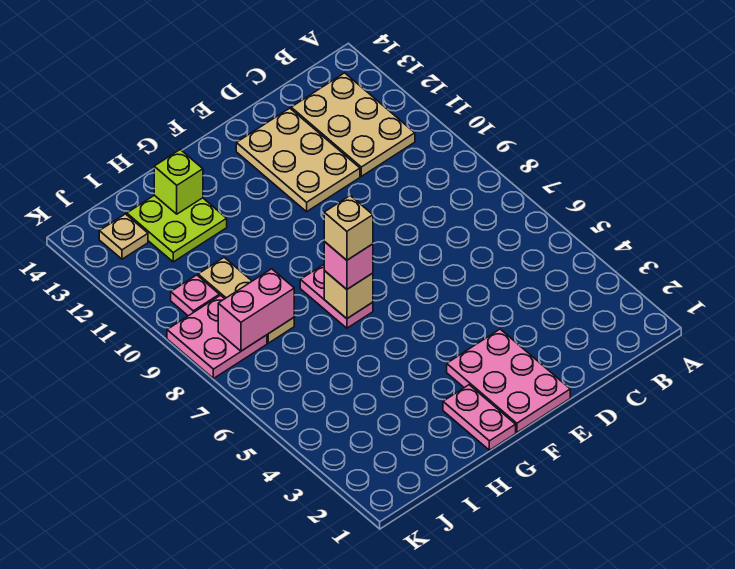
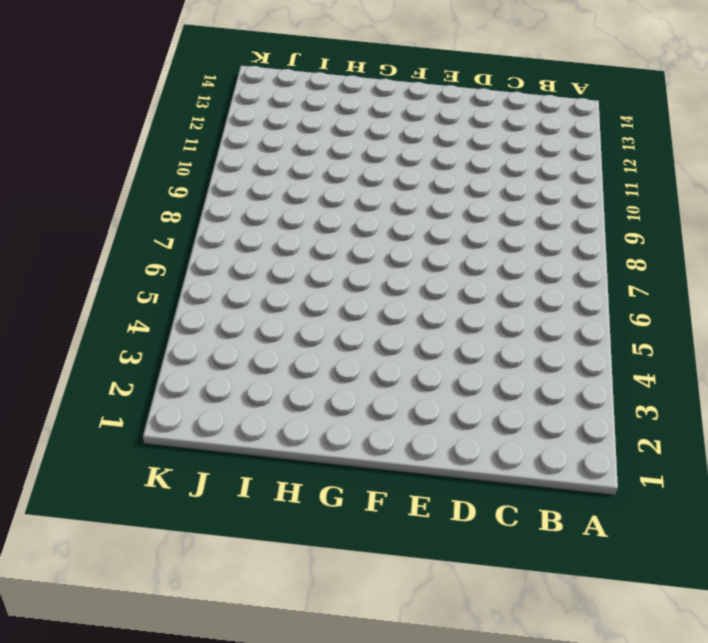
none -> tan 2x3 plate [291,73,415,176]
none -> tan 2x3 plate [236,108,360,212]
none -> pink 2x3 plate [447,329,570,433]

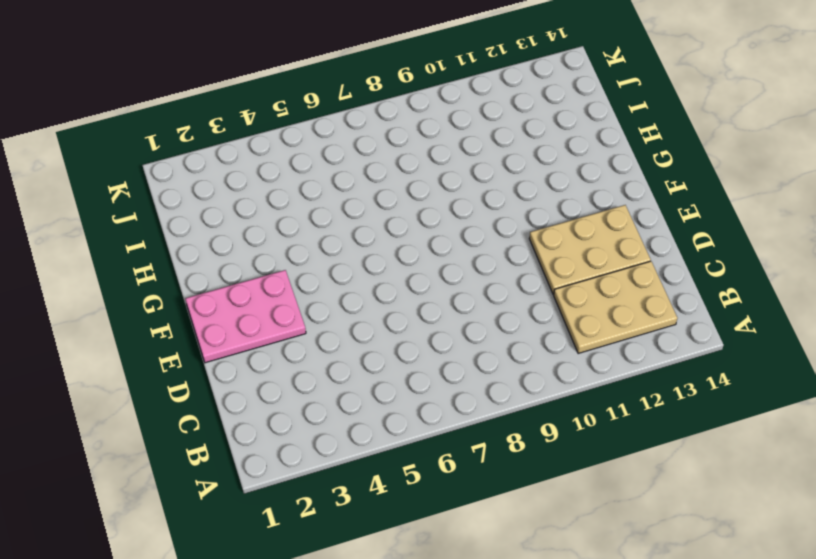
none -> pink 1x2 plate [443,385,516,450]
none -> pink 1x2 plate [300,265,373,328]
none -> lime 2x2 plate [127,195,227,262]

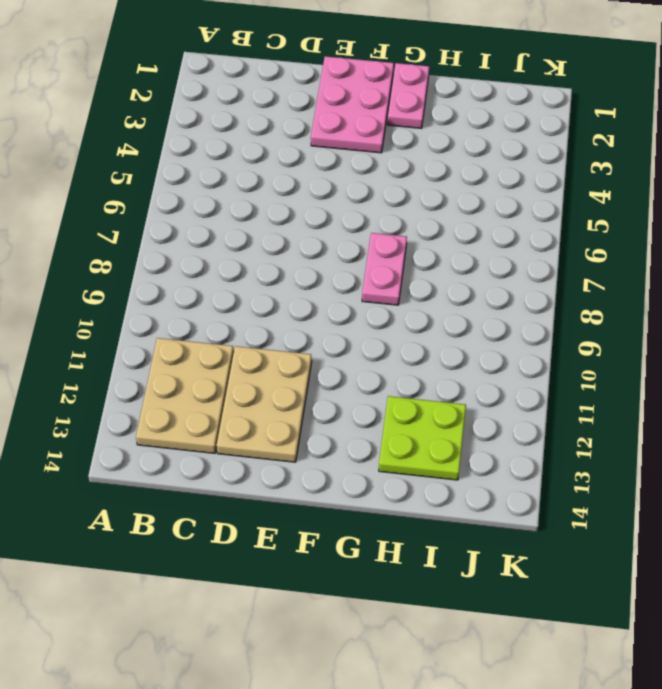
none -> tan 1x3 plate [198,257,294,343]
none -> pink 2x2 plate [167,295,267,378]
none -> pink 1x1 plate [171,275,219,316]

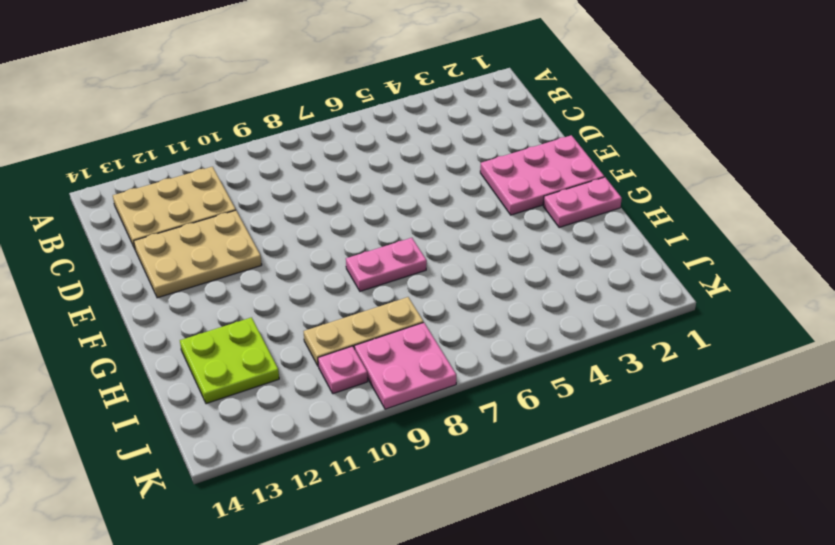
none -> tan 1x1 plate [99,214,148,259]
none -> tan 1x1 brick [324,271,373,319]
none -> lime 1x1 brick [154,150,203,214]

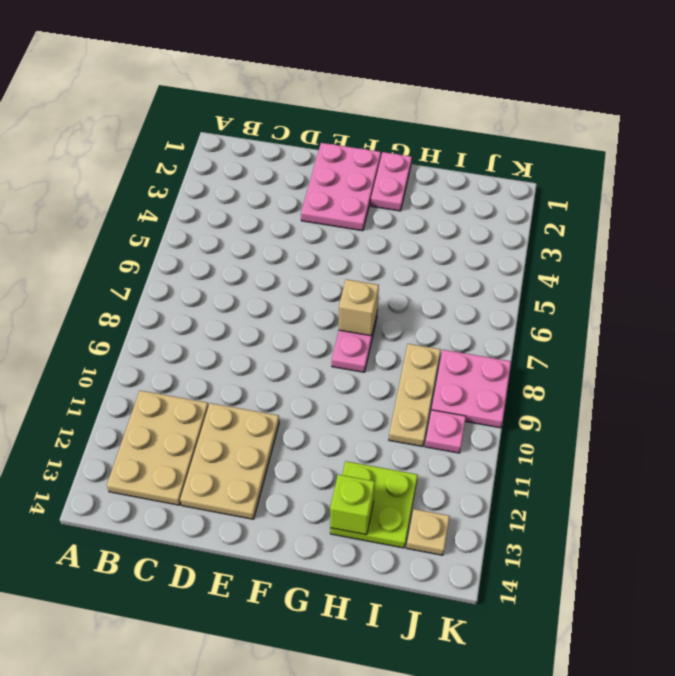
none -> pink 1x2 brick [218,269,294,351]
none -> pink 1x1 brick [324,242,373,289]
none -> tan 1x1 brick [324,196,373,260]

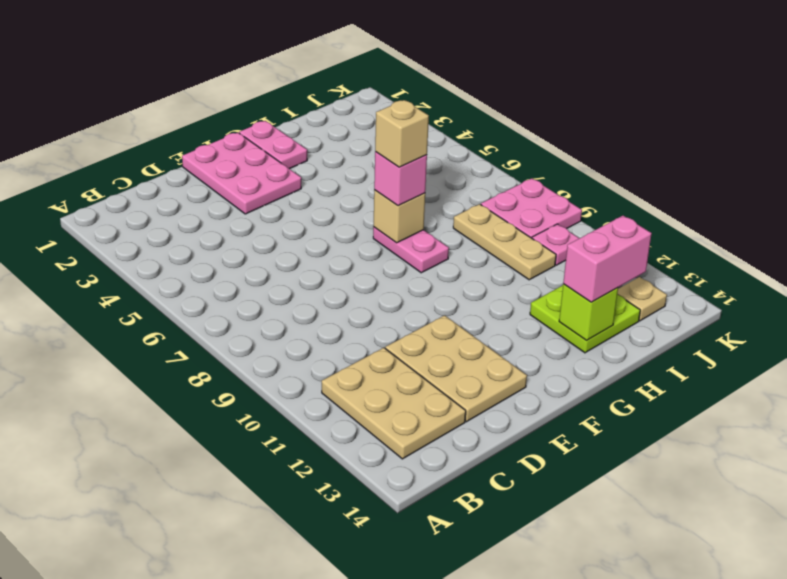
pink 1x2 brick [563,216,652,302] -> pink 1x2 brick moved to [218,269,294,351]

